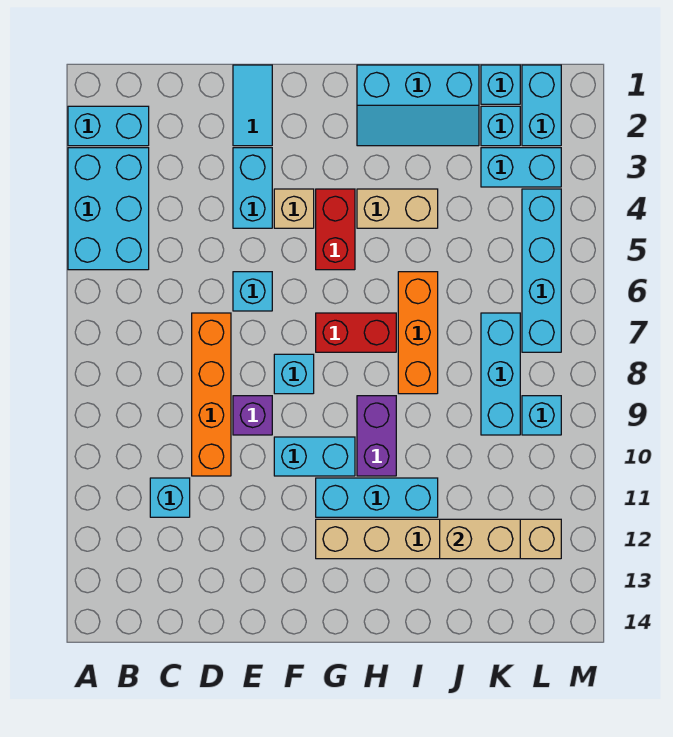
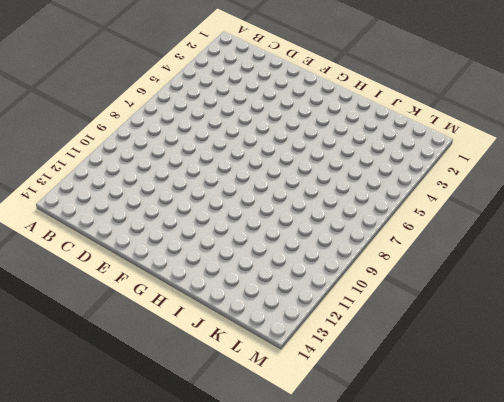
none -> cyan 1x2 brick [68,106,149,146]
none -> cyan 2x3 brick [68,148,149,270]
none -> cyan 1x1 brick [150,478,190,517]

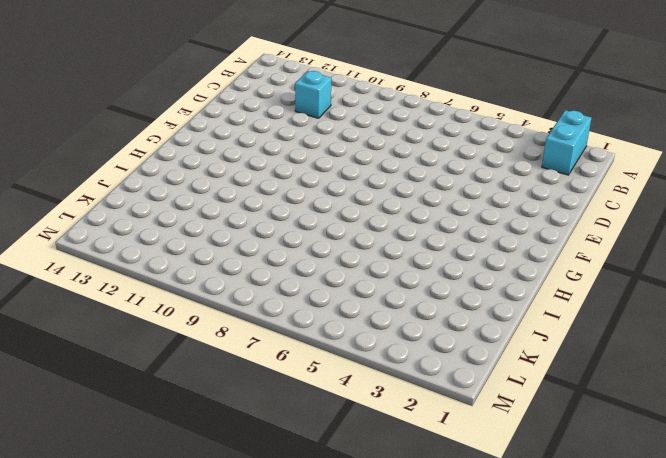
none -> cyan 2x3 brick [68,148,149,270]
none -> orange 1x4 brick [192,313,231,476]
none -> cyan 1x2 tile [233,65,272,146]

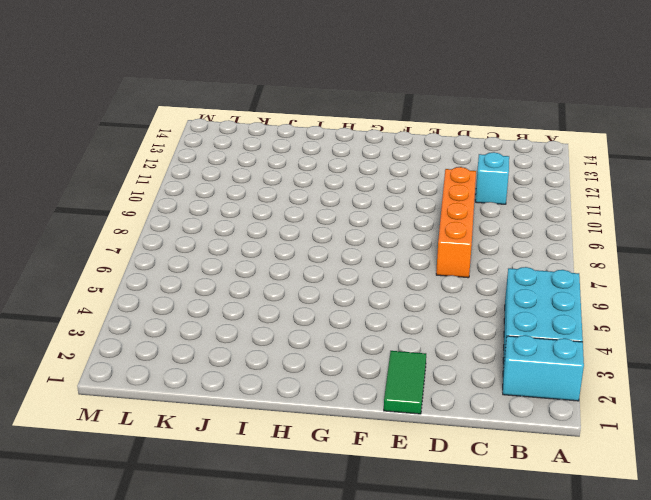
green 1x2 tile [384,351,426,414] -> cyan 1x2 tile [233,65,272,146]
none -> cyan 1x2 brick [233,148,272,228]
none -> cyan 1x1 brick [233,272,272,311]
none -> purple 1x1 brick [233,396,272,435]

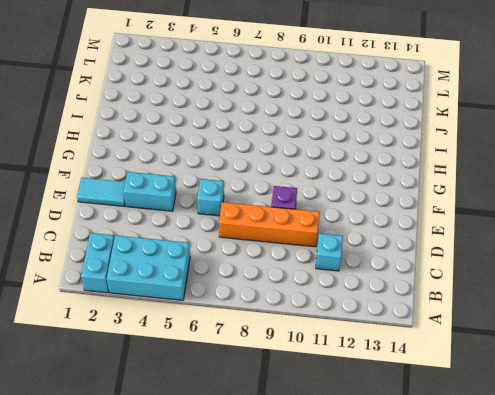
none -> tan 1x1 brick [274,189,314,228]
none -> cyan 1x1 brick [274,354,314,394]
none -> cyan 1x2 brick [274,437,355,476]

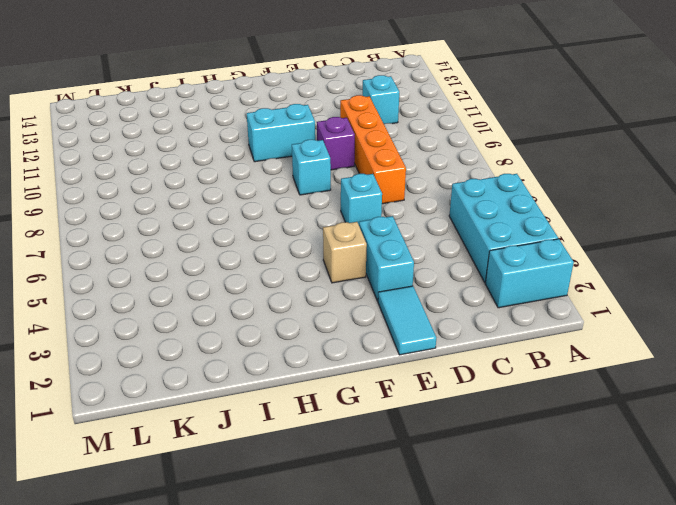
none -> red 1x2 brick [316,189,355,270]
none -> red 1x2 brick [316,313,396,352]
none -> cyan 1x3 brick [316,478,438,517]

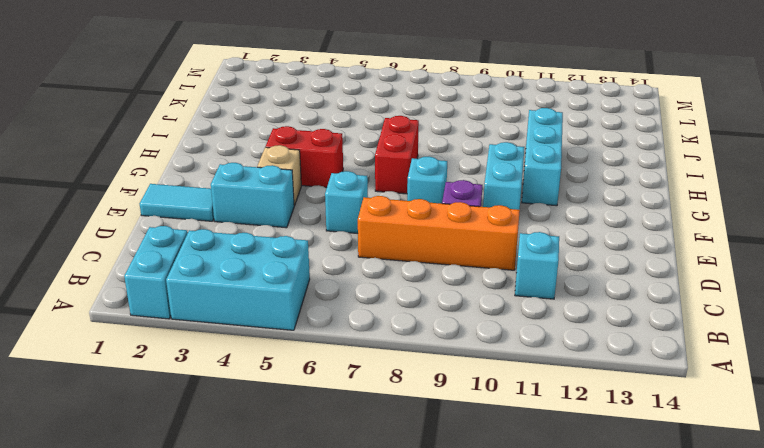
none -> tan 1x6 brick [316,519,561,559]
none -> cyan 2x3 slope [357,65,479,146]
none -> tan 1x2 brick [357,189,438,228]

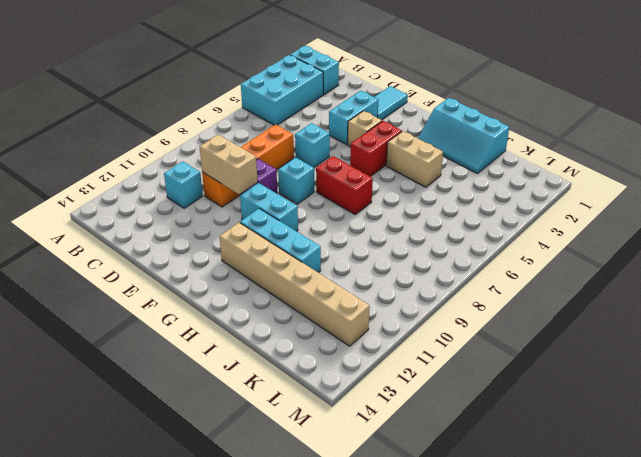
tan 1x2 brick [200,135,258,194] -> tan 1x2 brick moved to [440,519,520,559]
none -> purple 1x2 brick [357,396,396,476]
none -> orange 1x3 brick [398,272,438,394]
none -> cyan 1x1 brick [481,65,520,104]

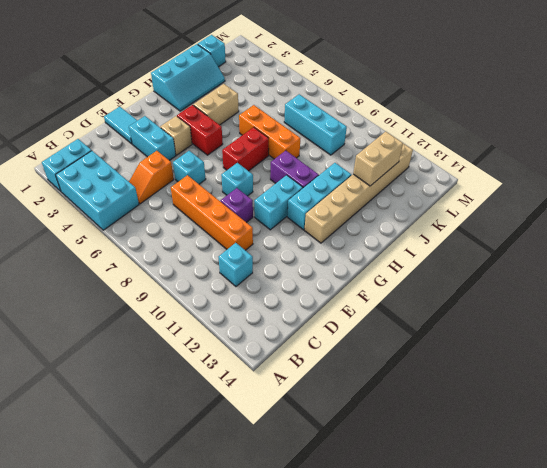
orange 1x2 slope [129,151,174,204] -> none
none -> cyan 1x1 brick [481,106,520,146]
none -> cyan 1x2 brick [481,148,561,187]
none -> cyan 1x2 brick [522,65,561,146]

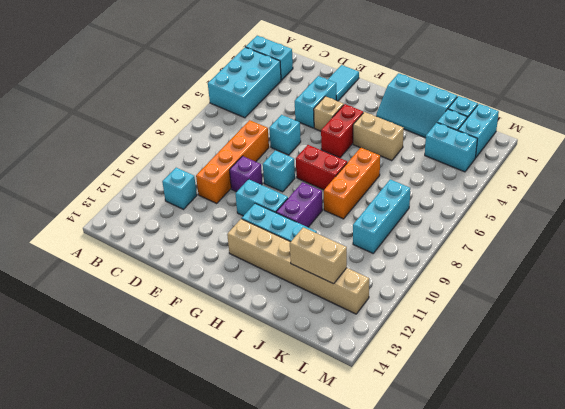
none -> cyan 1x4 brick [522,189,561,352]
none -> cyan 1x1 brick [522,396,561,435]

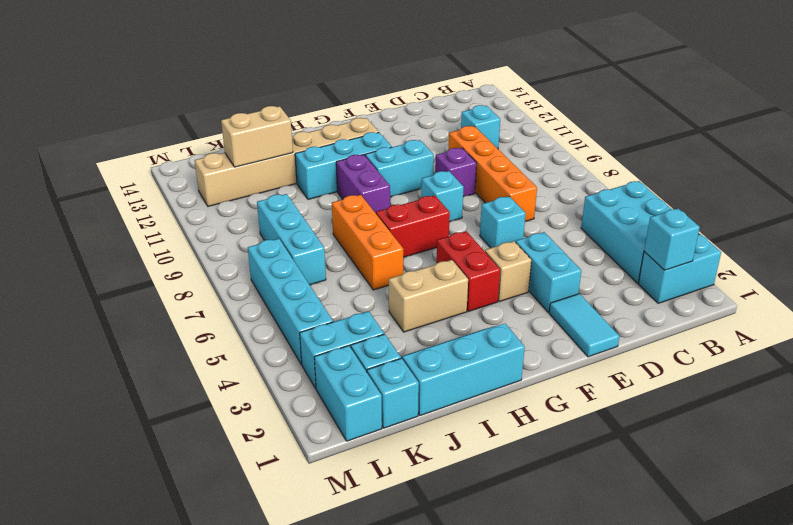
cyan 1x1 brick [644,208,700,270] -> cyan 1x1 brick moved to [522,396,561,435]

